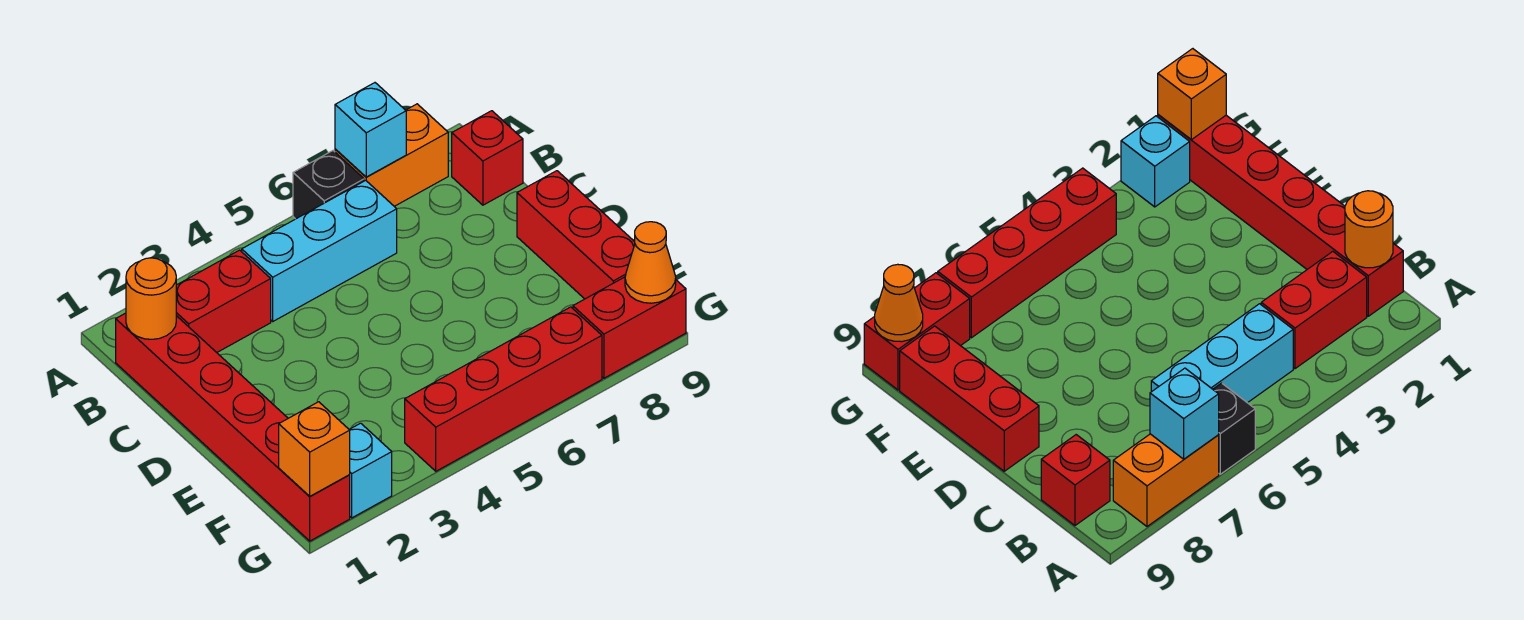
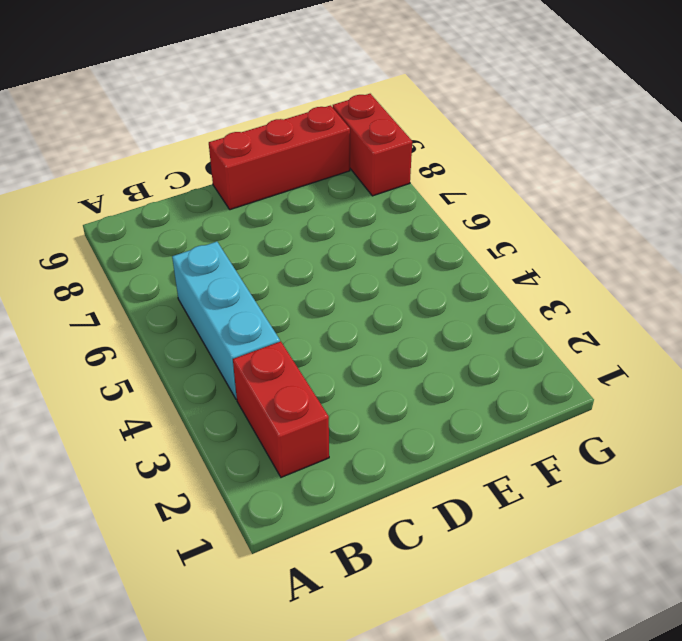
none -> black 1x1 brick [293,151,364,219]
none -> orange 1x2 brick [335,104,448,206]
none -> red 1x6 brick [116,313,350,541]

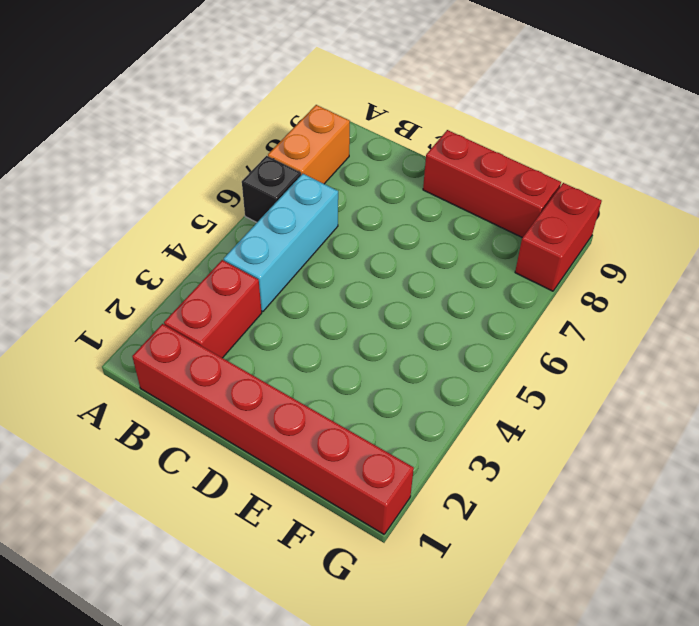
none -> red 1x1 brick [452,111,523,205]
none -> cyan 1x1 brick [349,423,392,518]
none -> red 1x4 brick [405,307,602,471]

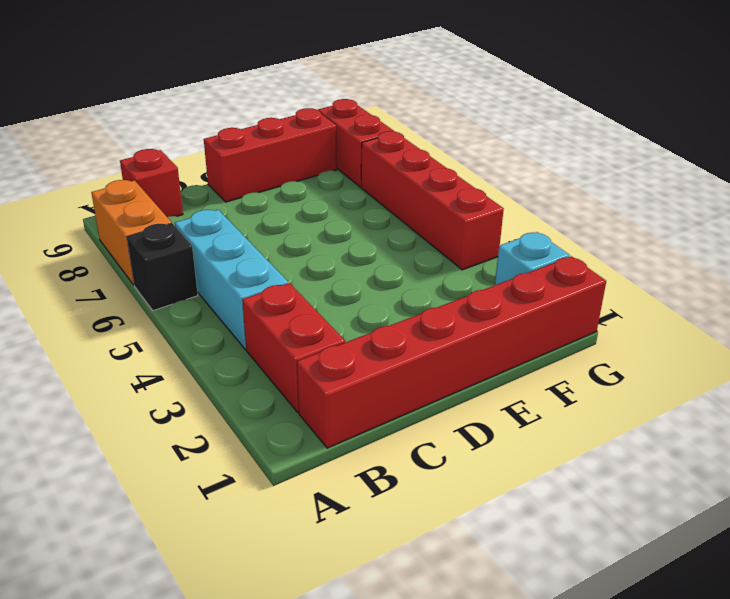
none -> cyan 1x1 brick [335,83,406,177]
none -> orange 1x1 round brick [126,258,176,339]
none -> orange 1x1 brick [279,402,350,496]

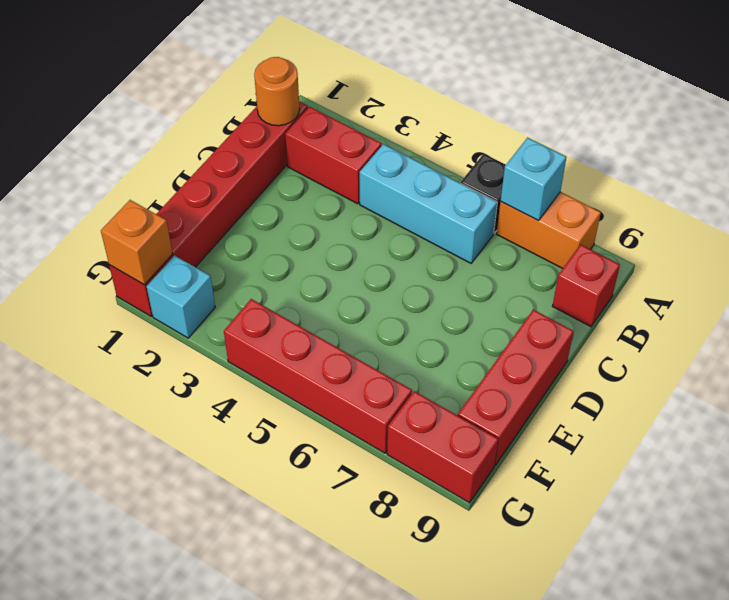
none -> orange 1x1 cone [625,222,676,303]

